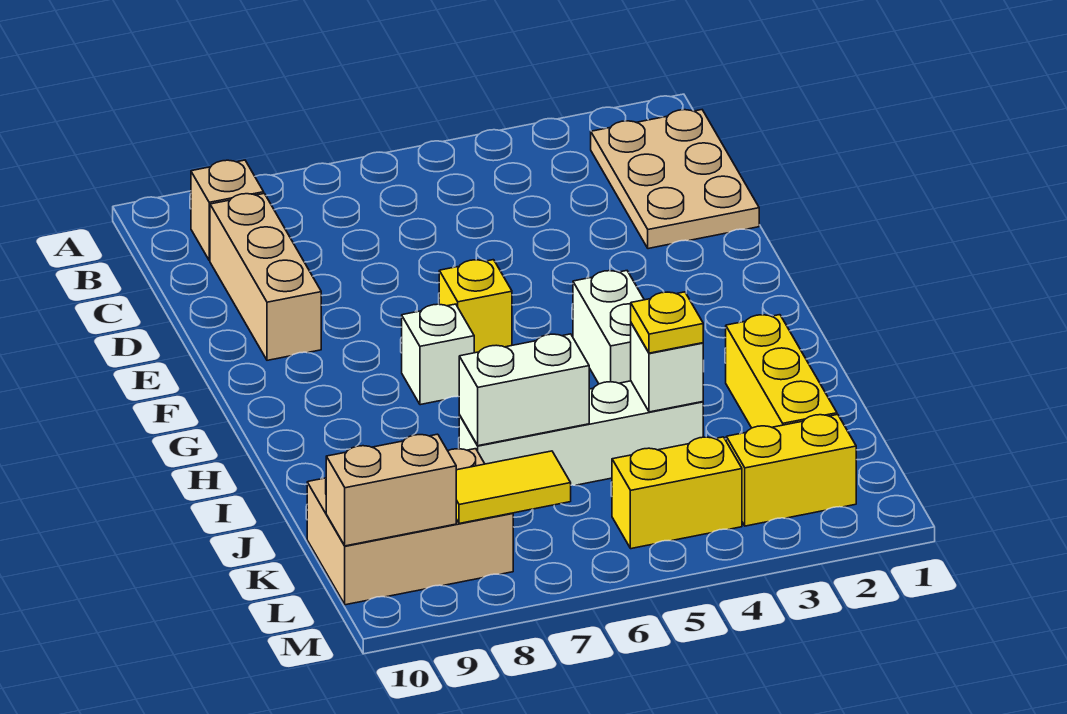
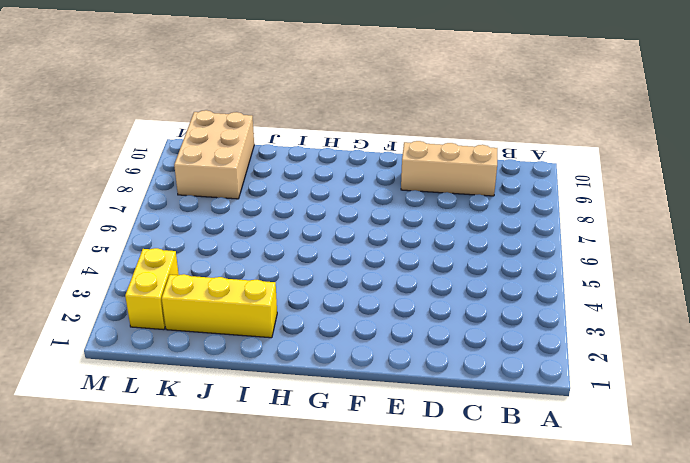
none -> tan 2x3 plate [591,110,759,249]
none -> tan 1x1 brick [191,160,264,261]
none -> yellow 1x1 brick [439,260,512,353]

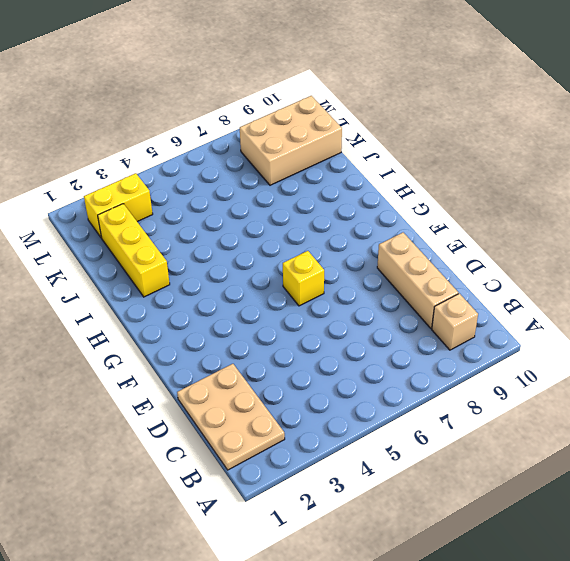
none -> white 1x2 brick [573,271,644,384]
none -> white 1x1 brick [402,304,474,405]
none -> white 1x4 brick [459,381,703,485]

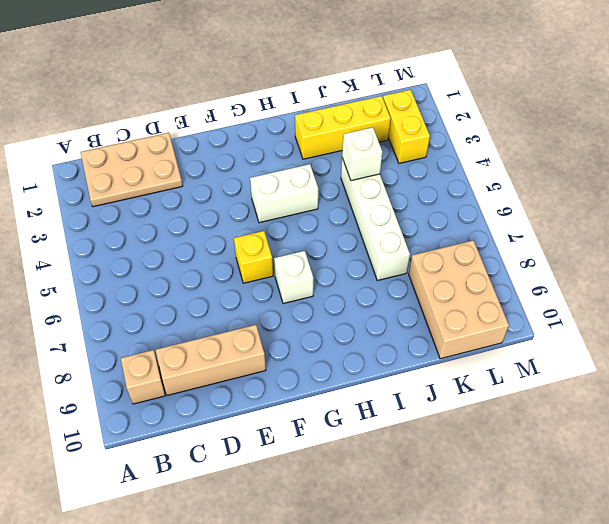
none -> yellow 1x2 brick [612,437,742,549]
none -> white 1x2 brick [459,334,589,446]
none -> yellow 1x2 tile [456,451,571,524]

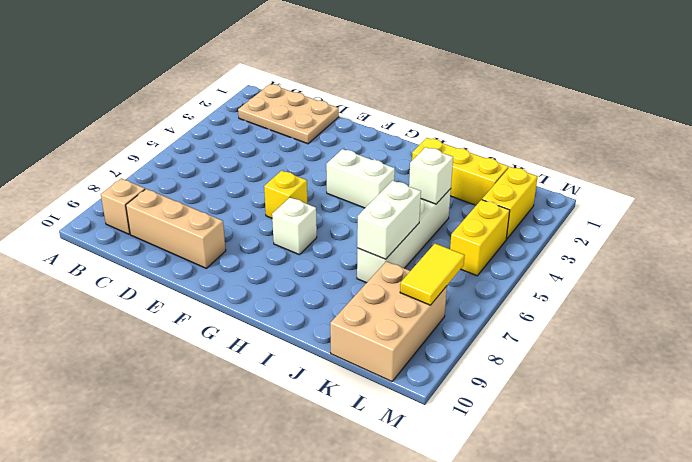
none -> tan 1x2 brick [326,434,456,546]
none -> yellow 1x1 plate [631,292,703,353]

